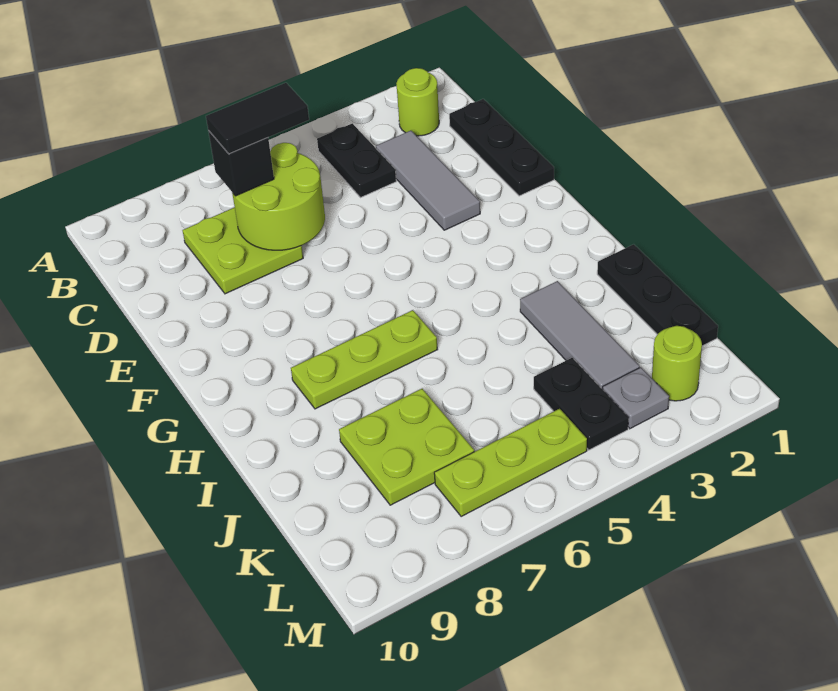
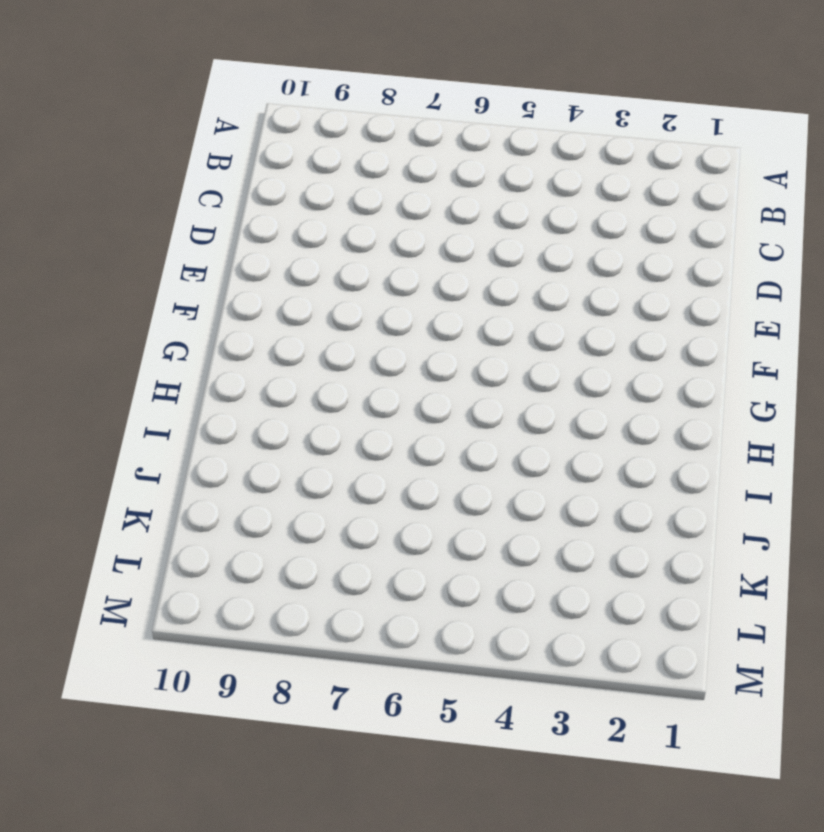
none -> lime 1x1 round brick [396,68,439,136]
none -> black 1x2 plate [317,123,396,198]
none -> black 1x3 plate [449,99,554,196]

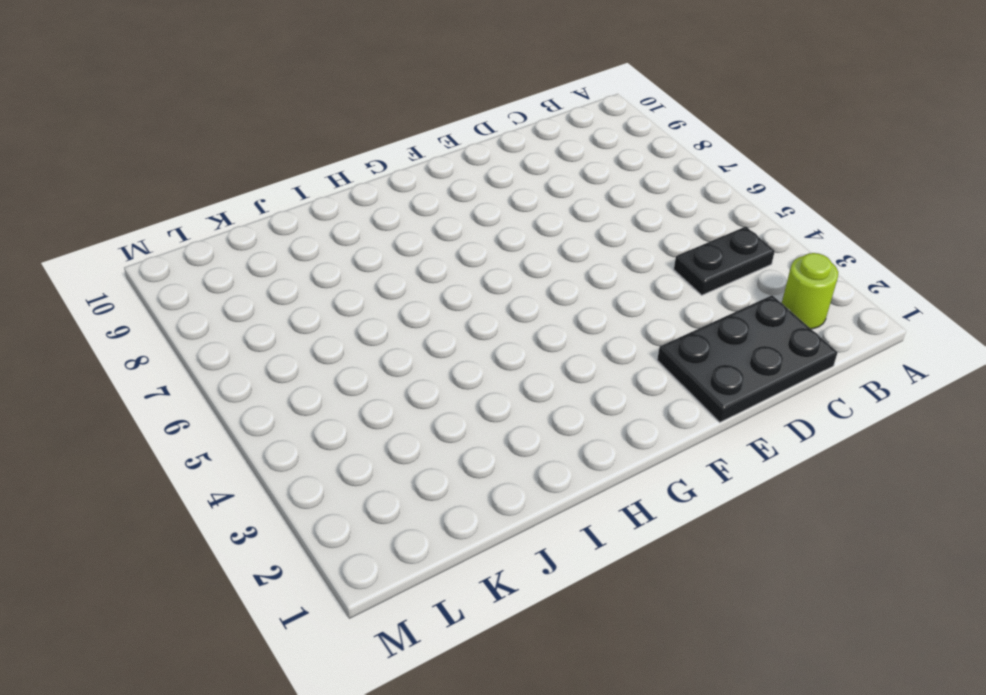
black 2x3 plate [657,295,838,422] -> black 1x3 plate [449,99,554,196]
none -> grey 1x3 tile [376,131,480,230]
none -> lime 2x2 plate [183,207,303,294]
none -> lime 1x3 plate [291,310,438,409]

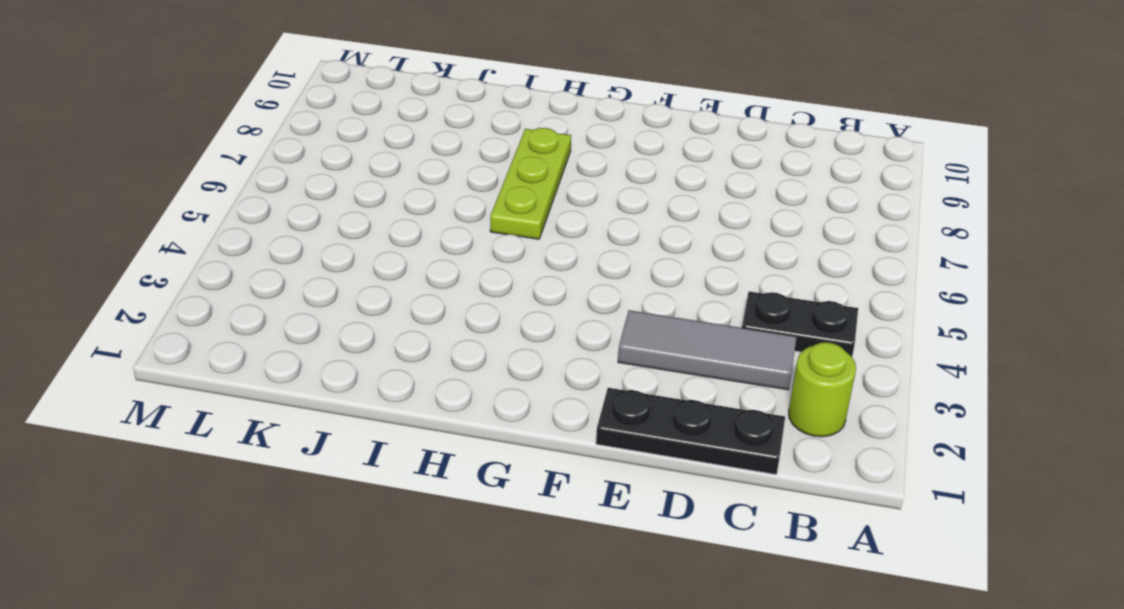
none -> lime 2x2 plate [183,207,303,294]
none -> black 1x3 plate [597,244,718,346]
none -> grey 1x3 tile [520,281,640,389]

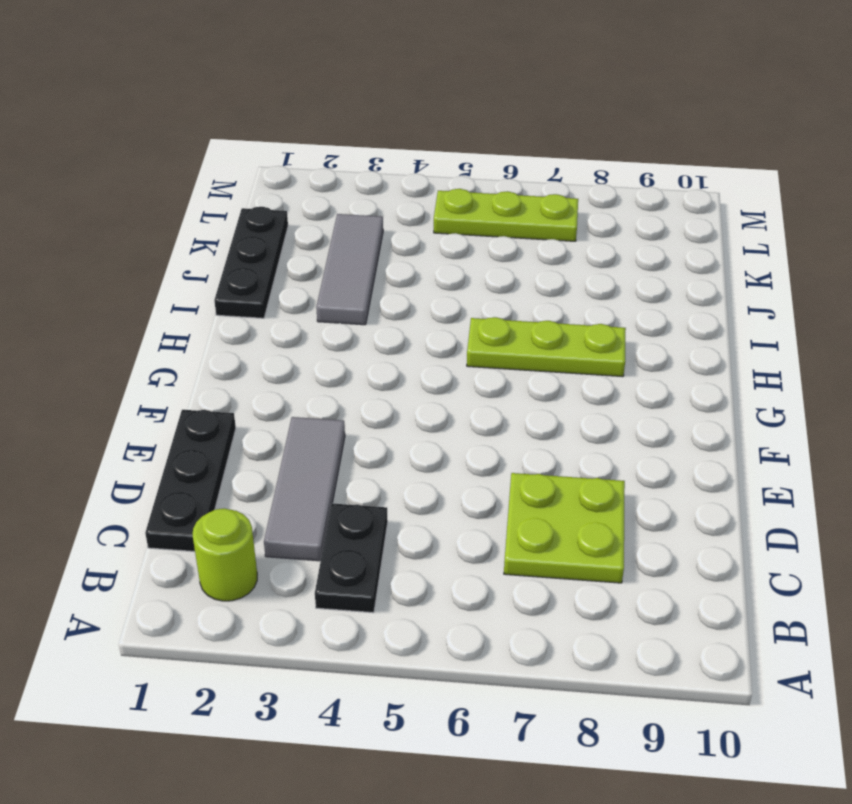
none -> lime 2x2 plate [339,389,474,505]
none -> black 1x2 plate [534,358,629,450]
none -> lime 1x1 round brick [652,326,702,401]

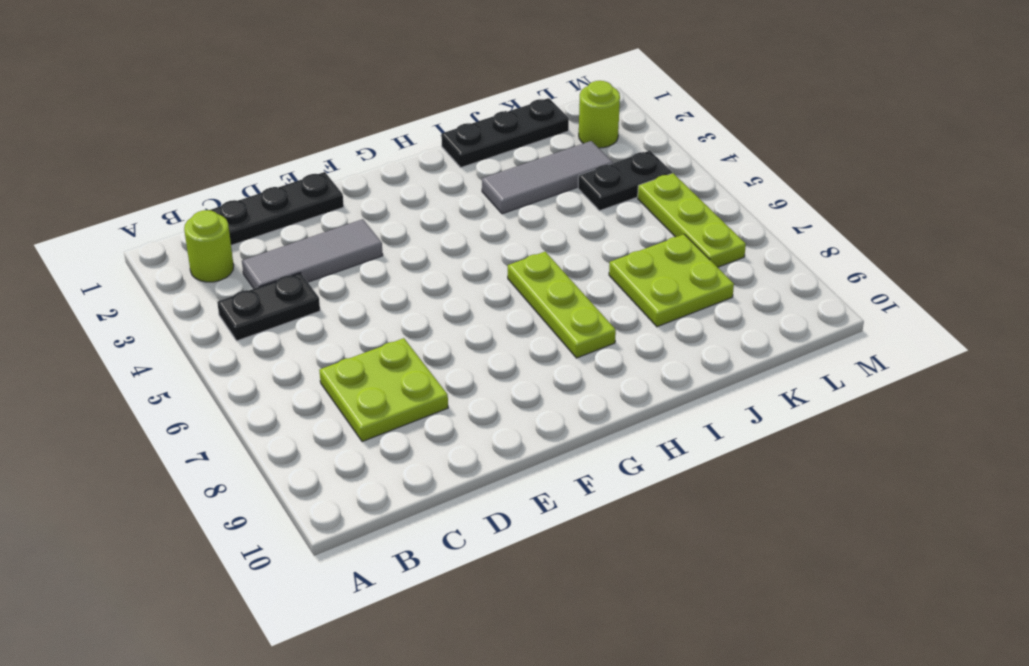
none -> grey 1x1 plate [603,367,669,429]
none -> lime 2x2 round brick [232,143,325,250]
none -> black 1x1 brick [208,131,274,196]

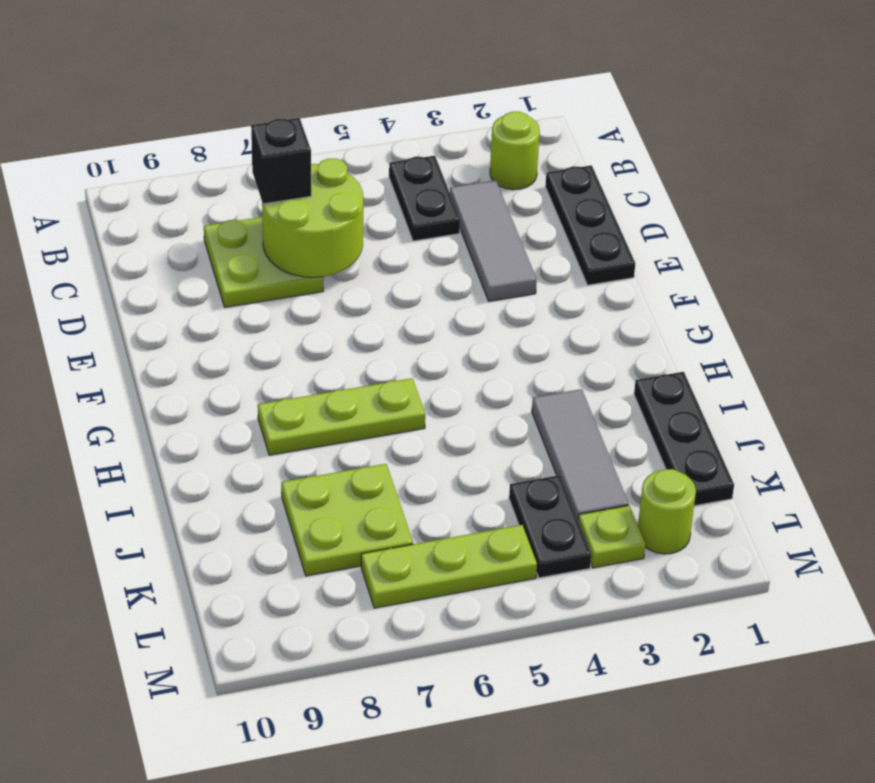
lime 1x1 plate [578,506,645,568] -> grey 1x1 plate [603,367,669,429]
none -> black 1x2 tile [206,83,309,154]

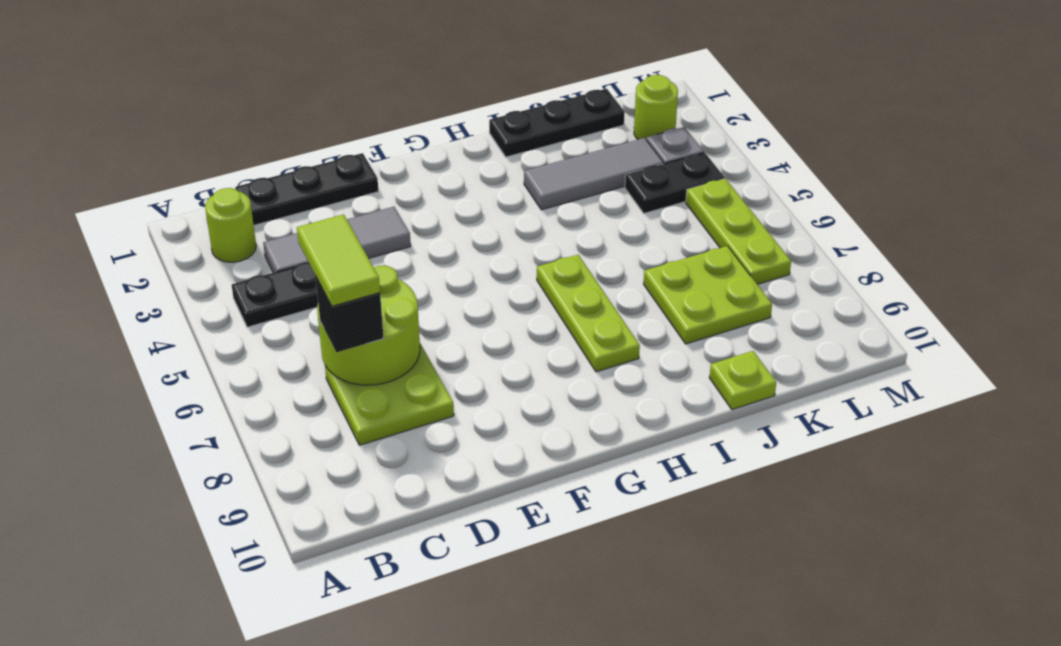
lime 1x2 tile [297,214,380,306] -> black 1x2 tile [206,83,309,154]
lime 1x1 plate [709,351,776,410] -> none

